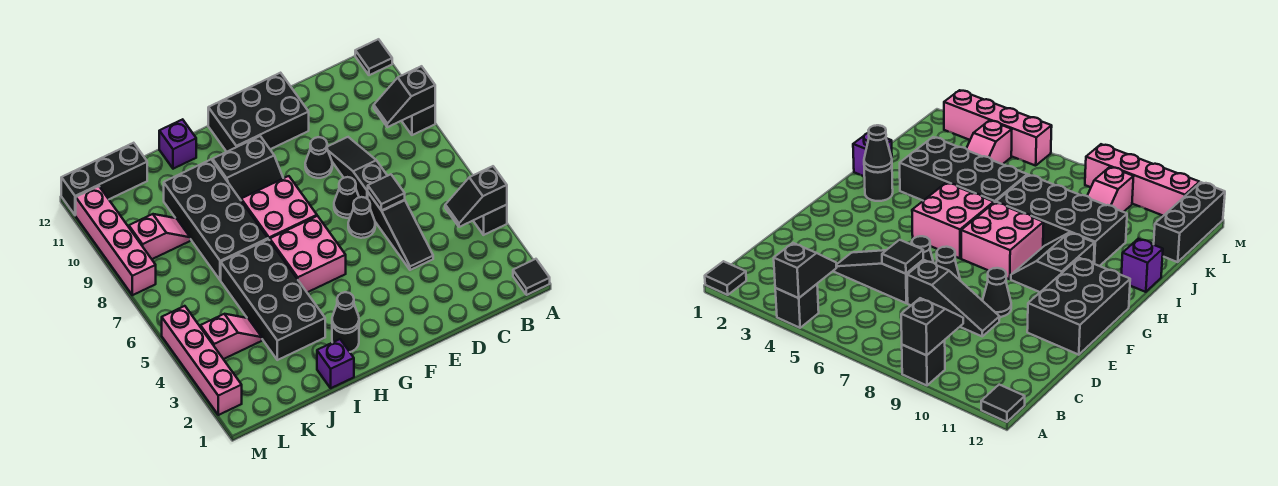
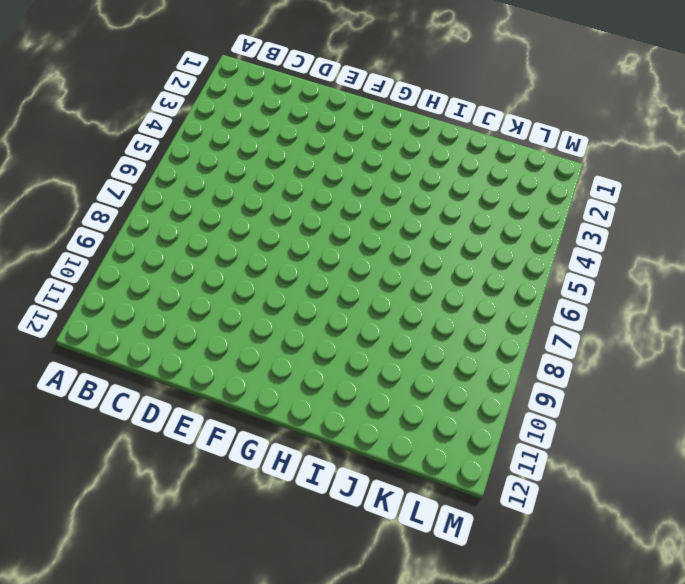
none -> black 1x1 tile [513,259,550,295]
none -> black 1x1 brick [473,205,507,235]
none -> black 1x1 brick [402,105,435,135]

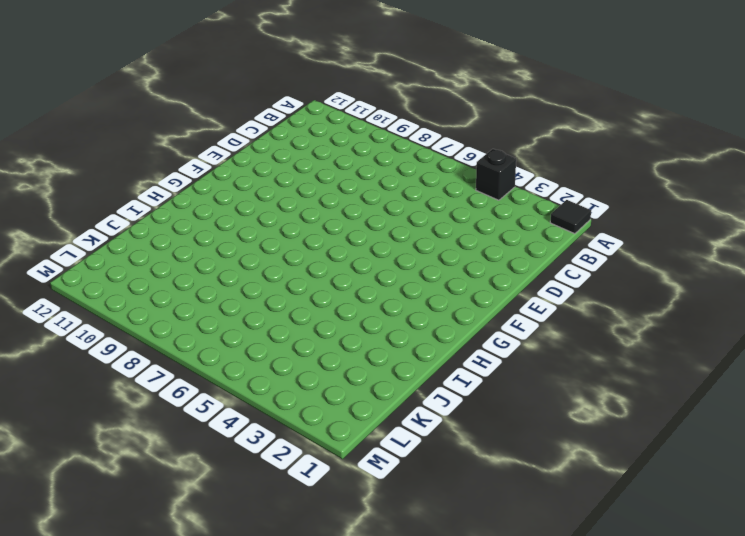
none -> black 1x1 brick [402,105,435,135]
none -> black 1x1 tile [355,39,392,75]
none -> black 1x3 slope [368,193,433,270]

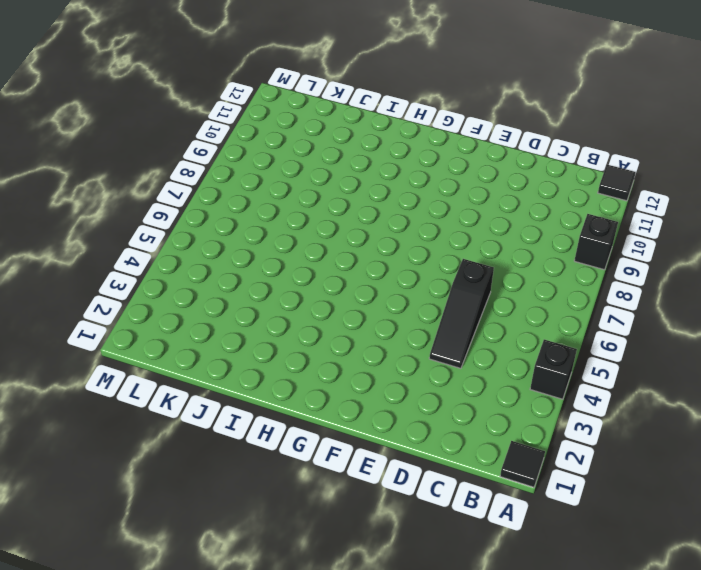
none -> black 1x3 slope [327,137,387,199]
none -> black 1x1 cone [348,197,375,238]
none -> black 1x1 cone [334,177,359,218]

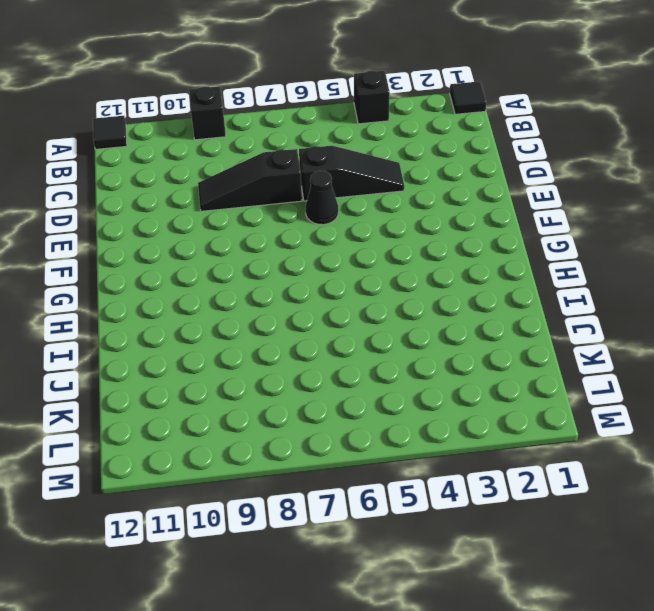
none -> black 1x1 cone [334,177,359,218]
none -> black 1x1 cone [305,137,332,178]
none -> black 2x3 brick [208,73,309,152]

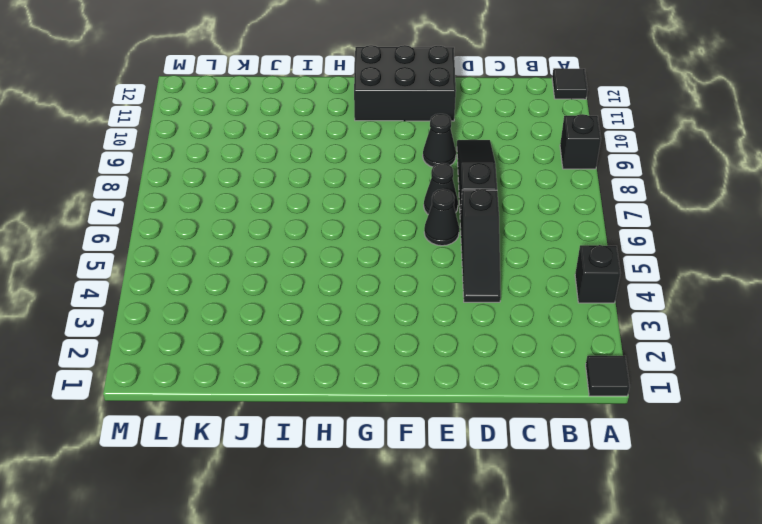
none -> pink 2x2 brick [270,216,346,292]
none -> pink 2x2 brick [241,176,317,240]
none -> black 2x2 slope [213,136,283,200]

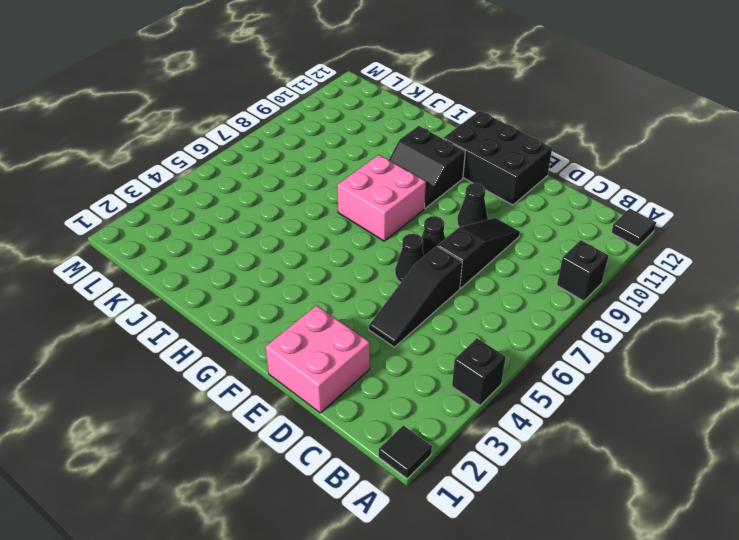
pink 2x2 brick [265,306,370,413] -> pink 2x2 brick moved to [270,216,346,292]
none -> black 1x1 round brick [332,325,359,352]
none -> purple 1x1 brick [317,339,354,388]
none -> black 2x4 brick [221,239,325,360]

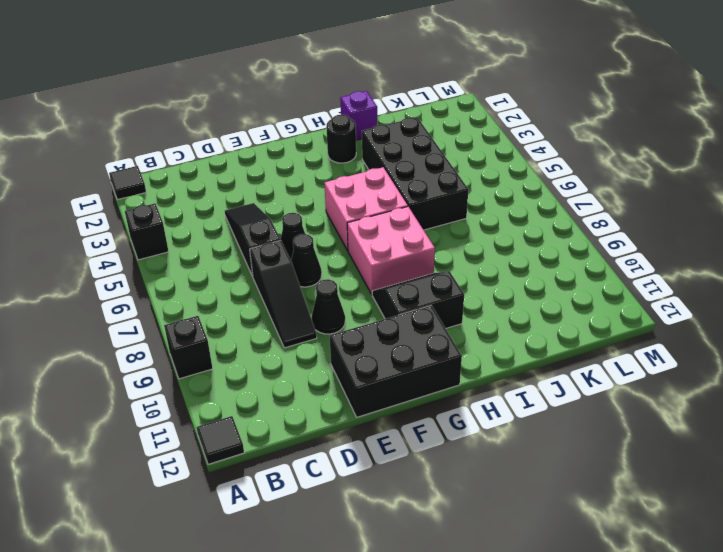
none -> black 2x4 brick [164,160,268,280]
none -> purple 1x1 brick [159,119,196,169]
none -> pink 1x2 slope [200,314,262,359]

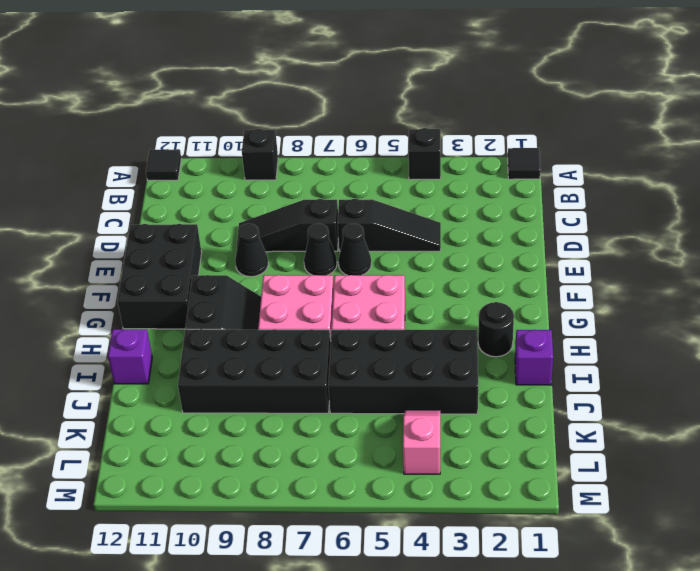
none -> pink 1x2 slope [129,214,190,259]
none -> black 1x3 brick [61,143,147,215]
none -> pink 1x4 brick [162,306,242,415]

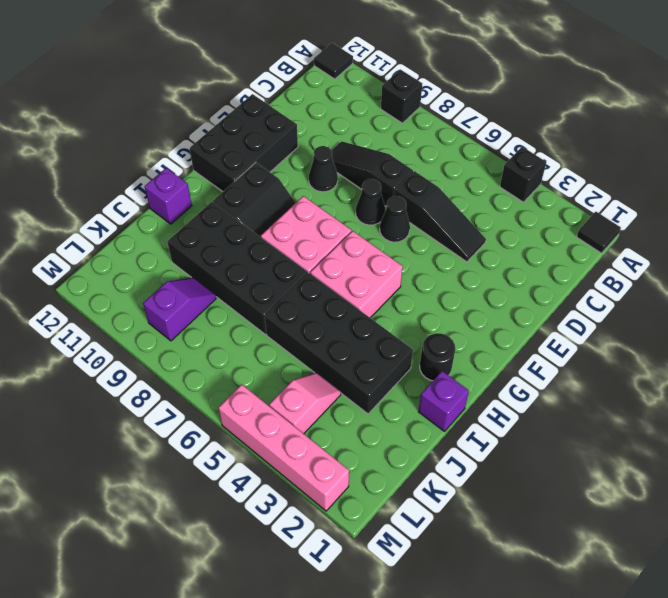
purple 1x2 slope [143,278,216,341] -> pink 1x2 slope [129,214,190,259]
none -> black 1x3 brick [61,143,147,215]
none -> pink 1x4 brick [76,186,156,295]
none -> black 1x2 slope [445,166,507,227]

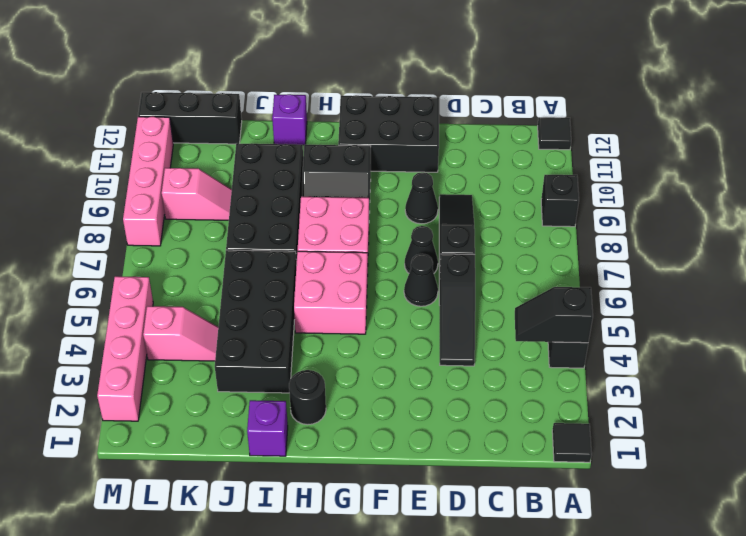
none -> black 1x2 slope [374,66,435,127]
none -> black 1x1 tile [368,174,405,211]
none -> black 1x1 cone [332,292,359,333]

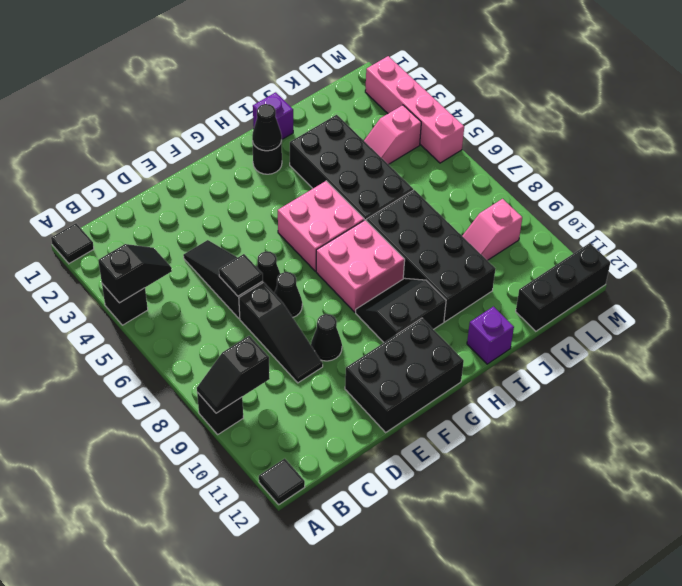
black 1x2 slope [197,336,270,413] -> black 1x2 slope turned to [374,66,435,127]
none -> pink 1x4 brick [76,186,156,295]

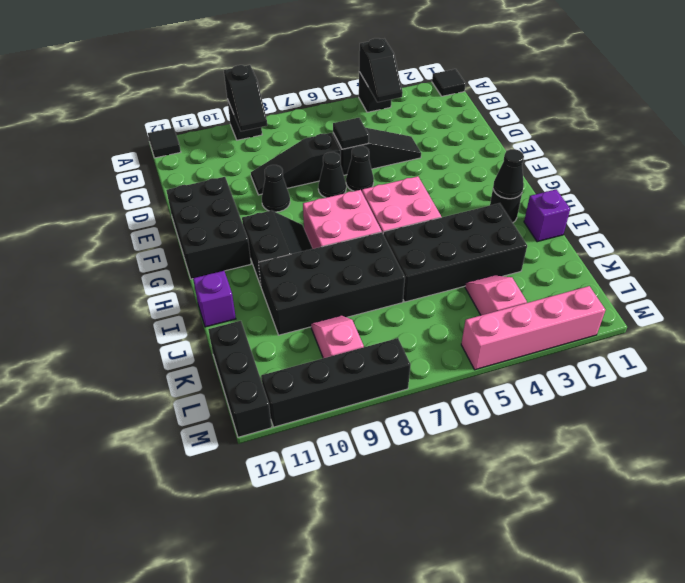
black 1x4 brick [261,338,410,427] -> pink 1x4 brick [76,186,156,295]

